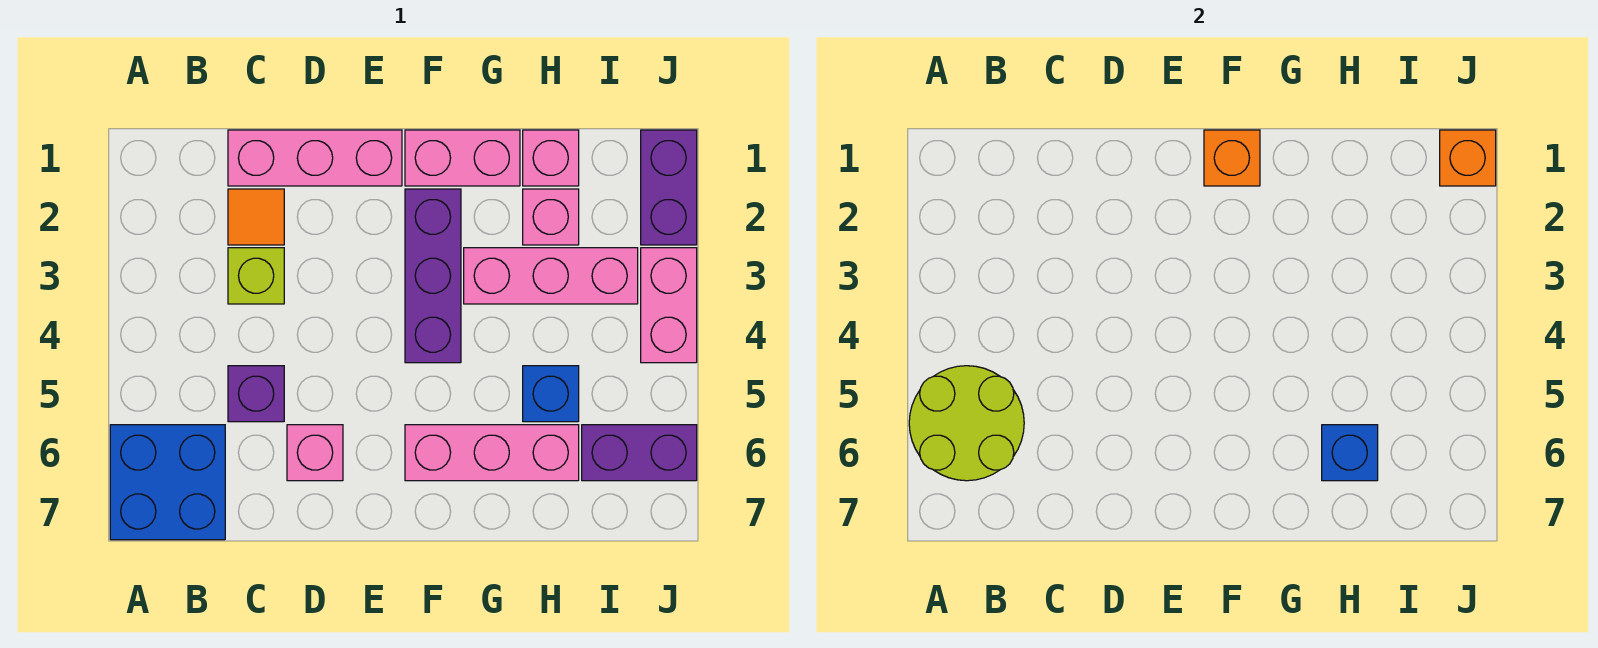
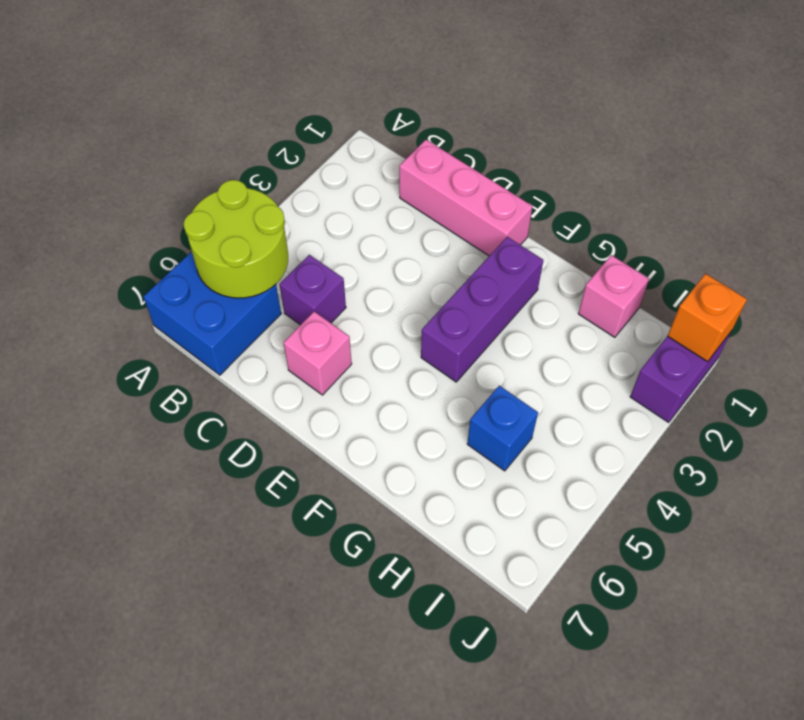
none -> orange 1x1 tile [228,189,284,245]
none -> lime 1x1 brick [228,248,284,304]
none -> pink 1x2 brick [405,130,520,186]

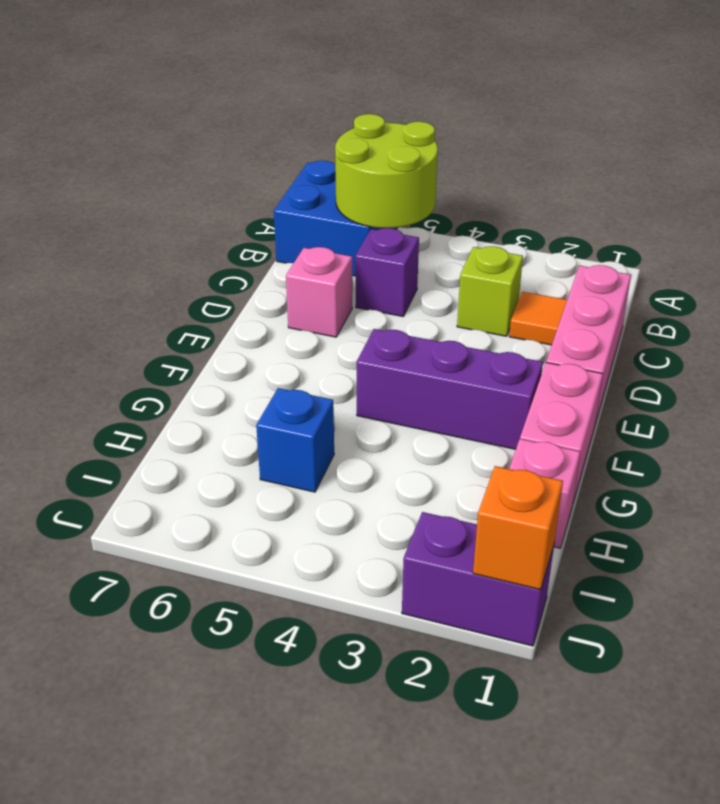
none -> pink 1x3 brick [405,425,579,481]
none -> pink 1x3 brick [464,248,638,304]
none -> pink 1x1 brick [523,189,579,245]

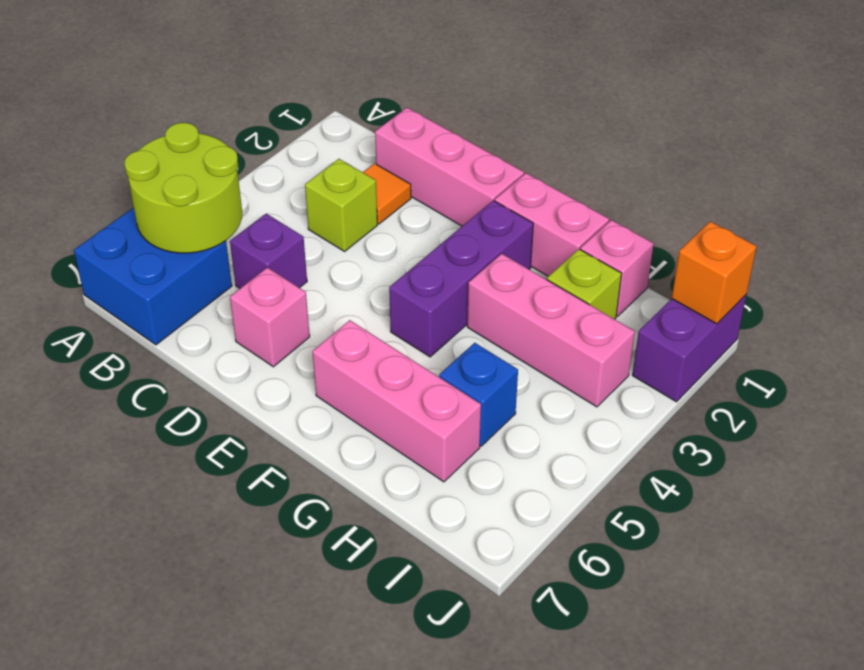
lime 1x1 brick [547,249,622,319] -> pink 1x1 brick [523,189,579,245]
none -> purple 1x2 brick [582,425,697,481]
none -> pink 1x2 brick [641,248,697,363]
none -> orange 1x1 brick [1204,130,1260,186]

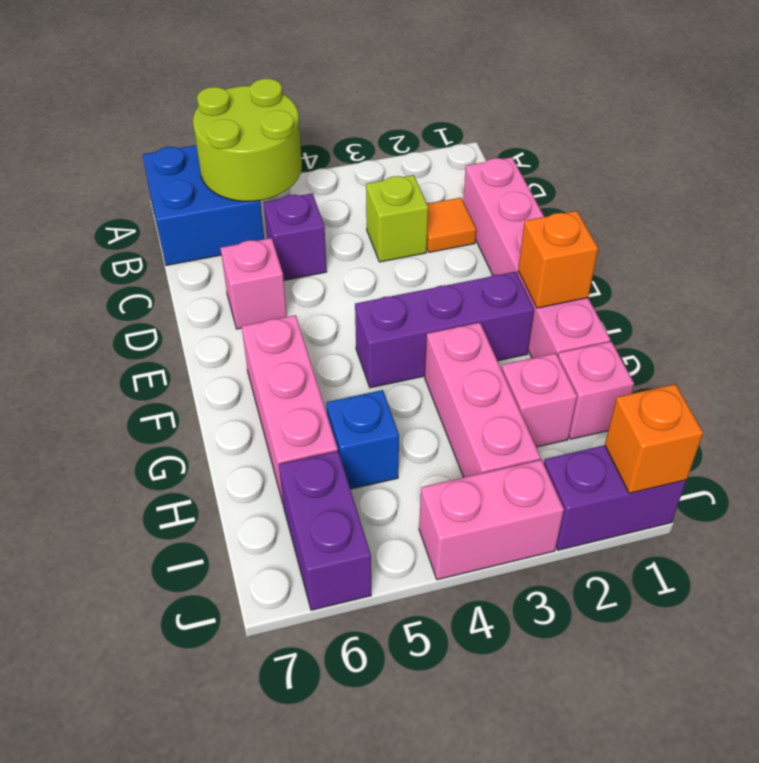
none -> blue 1x1 brick [1322,425,1378,481]

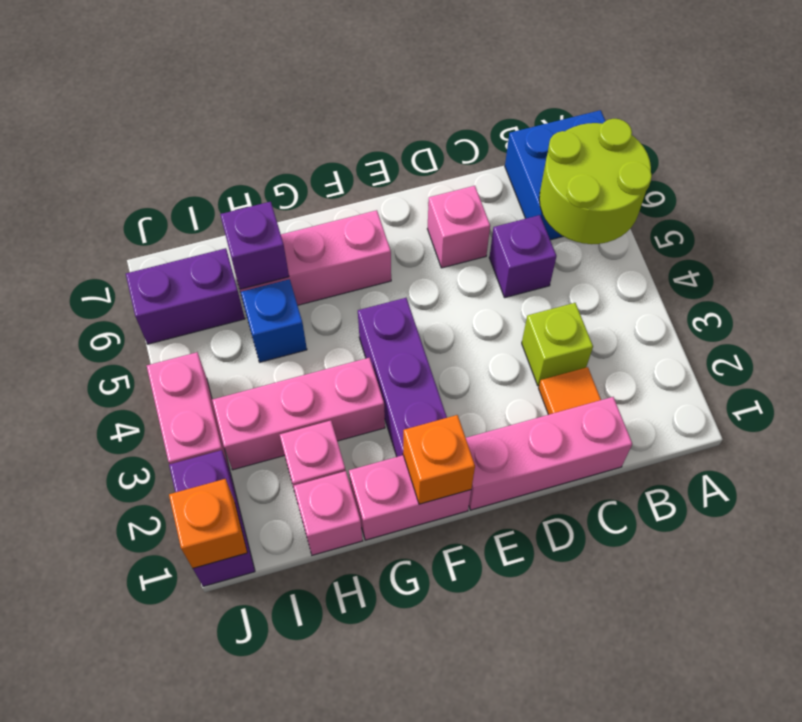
purple 1x1 brick [220,202,289,289] -> blue 1x1 brick [1322,425,1378,481]

